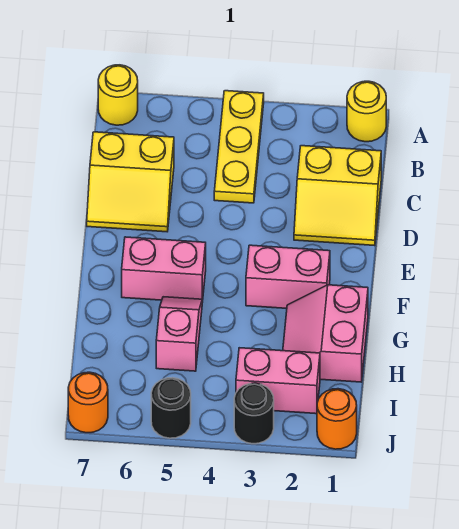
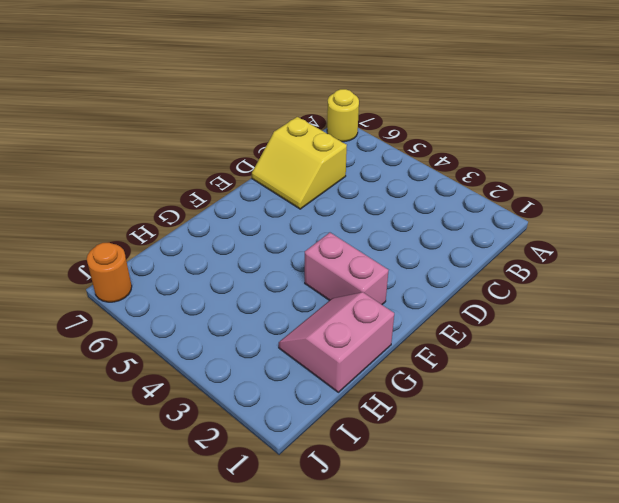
none -> yellow 1x1 round brick [347,81,386,142]
none -> yellow 1x3 plate [214,91,264,203]
none -> yellow 2x2 slope [294,146,381,246]

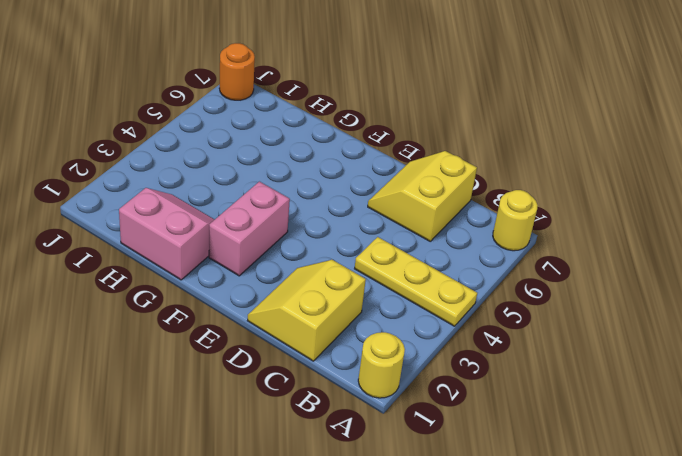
none -> pink 1x2 brick [122,237,206,302]
none -> pink 1x2 slope [156,297,202,371]
none -> pink 1x2 brick [236,348,320,414]

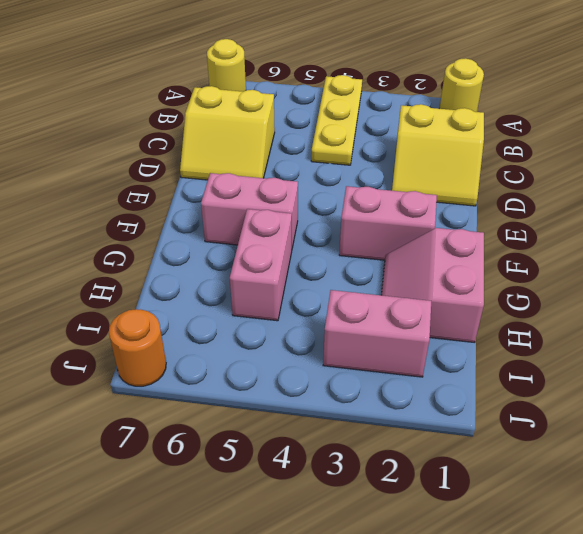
pink 1x2 brick [230,209,292,321] -> pink 1x2 slope [156,297,202,371]
none -> orange 1x1 round brick [317,389,357,449]
none -> black 1x1 round brick [234,383,274,444]
none -> black 1x1 round brick [151,378,191,438]

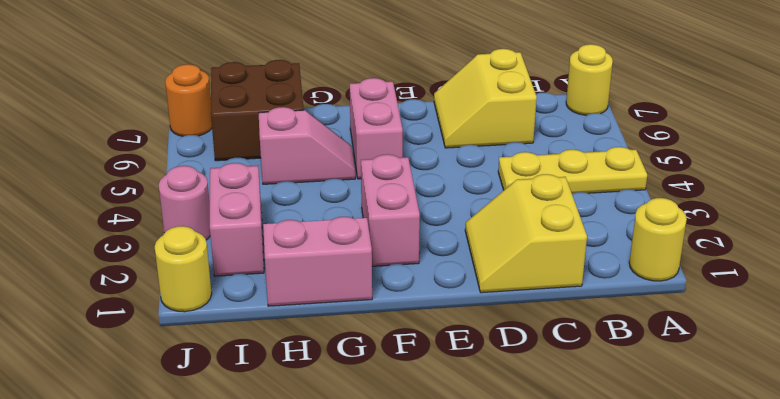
brown 2x2 brick [211,60,304,161] -> none
yellow 1x1 round brick [155,226,212,312] -> orange 1x1 round brick [317,389,357,449]
pink 1x1 round brick [159,166,210,240] -> black 1x1 round brick [234,383,274,444]
none -> black 1x1 round brick [151,378,191,438]

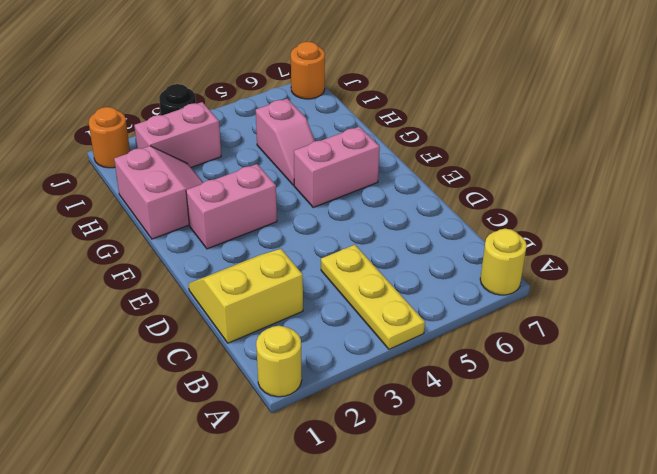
none -> yellow 2x2 slope [87,132,174,232]
none -> black 1x1 round brick [151,378,191,438]

